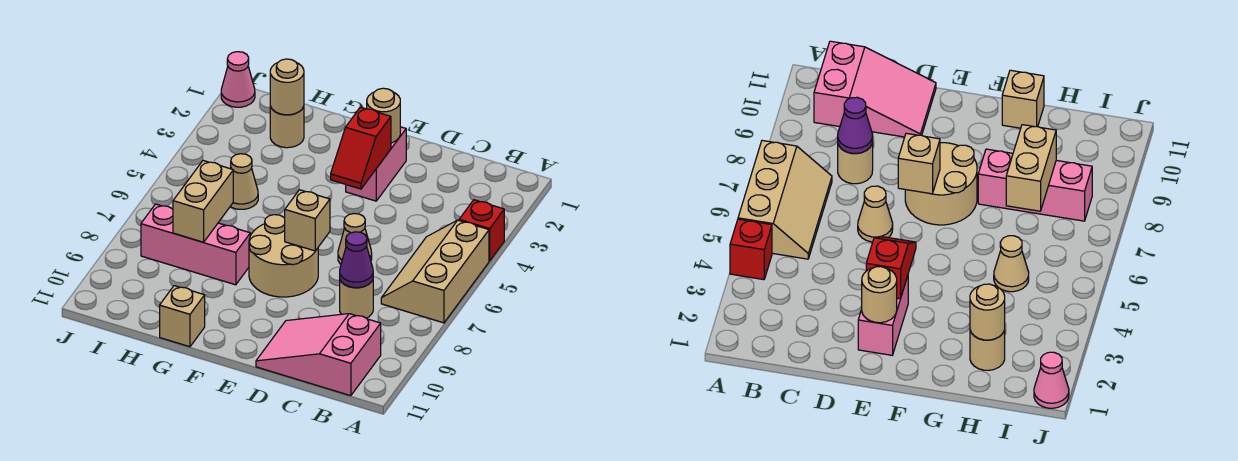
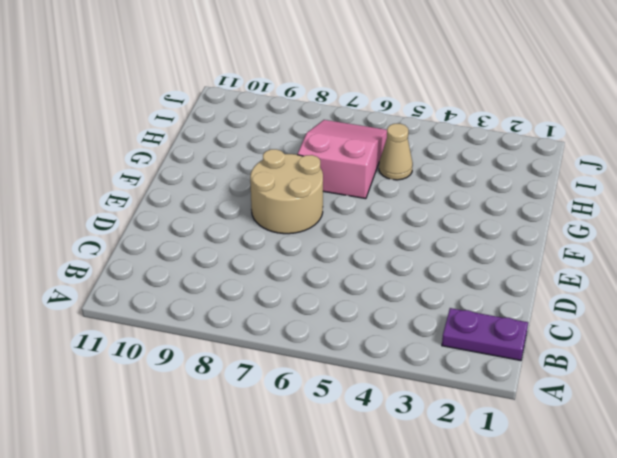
purple 1x2 plate [442,308,528,361] -> none
pink 2x3 slope [298,120,387,199] -> pink 2x3 slope moved to [256,314,381,396]
none -> red 1x1 brick [459,200,504,261]
none -> tan 2x3 slope [381,220,489,323]
none -> tan 1x1 round brick [340,280,373,318]

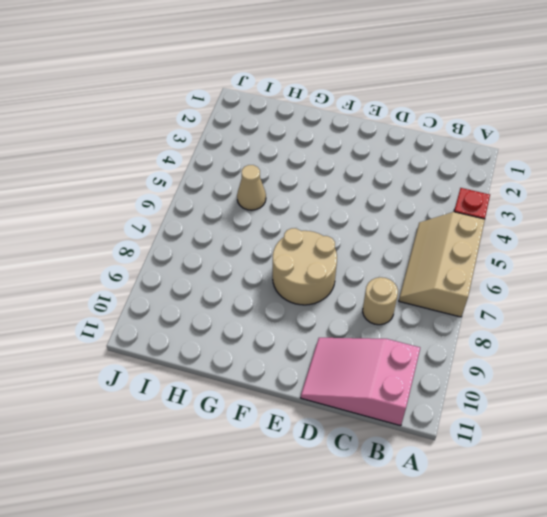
none -> tan 1x1 cone [338,214,372,264]
none -> pink 1x2 brick [346,127,407,201]
none -> pink 1x3 brick [141,204,250,285]

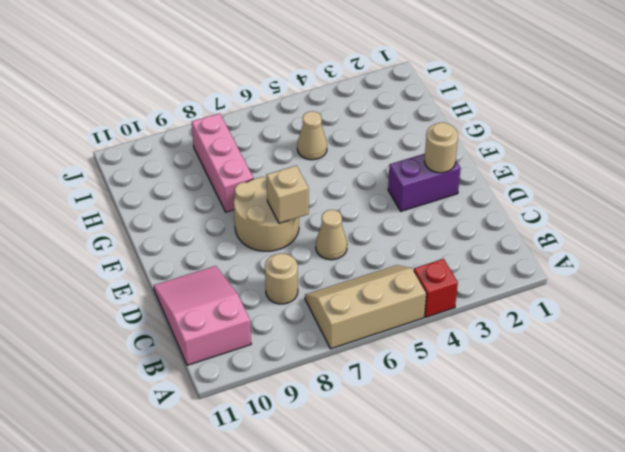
purple 1x2 brick [388,154,461,211] -> pink 1x2 brick [346,127,407,201]
none -> tan 1x1 brick [160,286,205,347]
none -> tan 1x1 round brick [270,106,304,148]
none -> pink 1x1 cone [221,52,255,107]

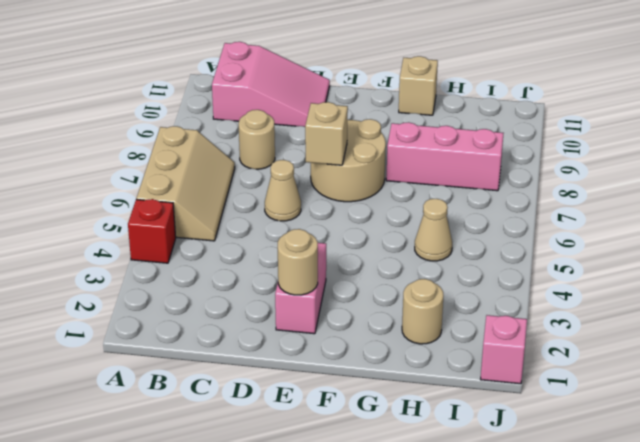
pink 1x1 brick [481,315,527,384] -> pink 1x1 cone [221,52,255,107]
none -> purple 1x1 cone [340,232,373,288]
none -> red 1x2 slope [331,107,391,189]
none -> tan 1x1 round brick [270,59,304,115]

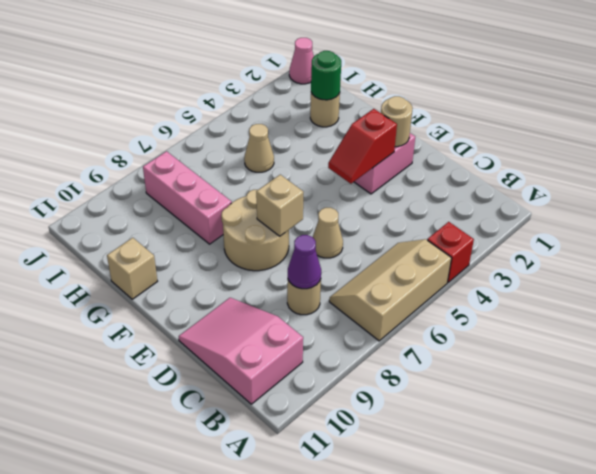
green 1x1 round brick [311,51,341,100] -> tan 1x1 round brick [270,59,304,115]
none -> tan 1x2 brick [173,161,233,242]

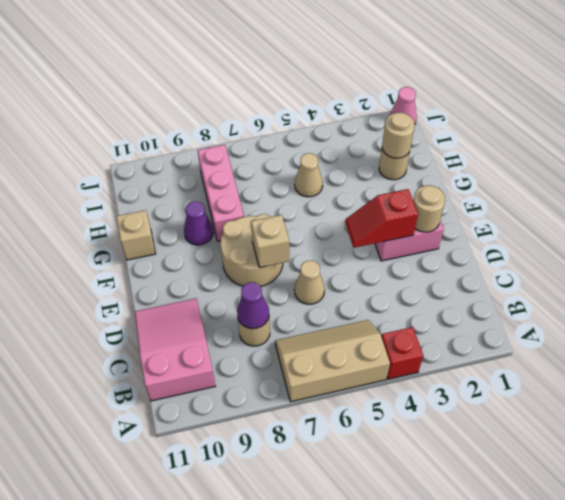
purple 1x1 cone [184,201,213,245] -> none
none -> tan 1x2 brick [173,161,233,242]

